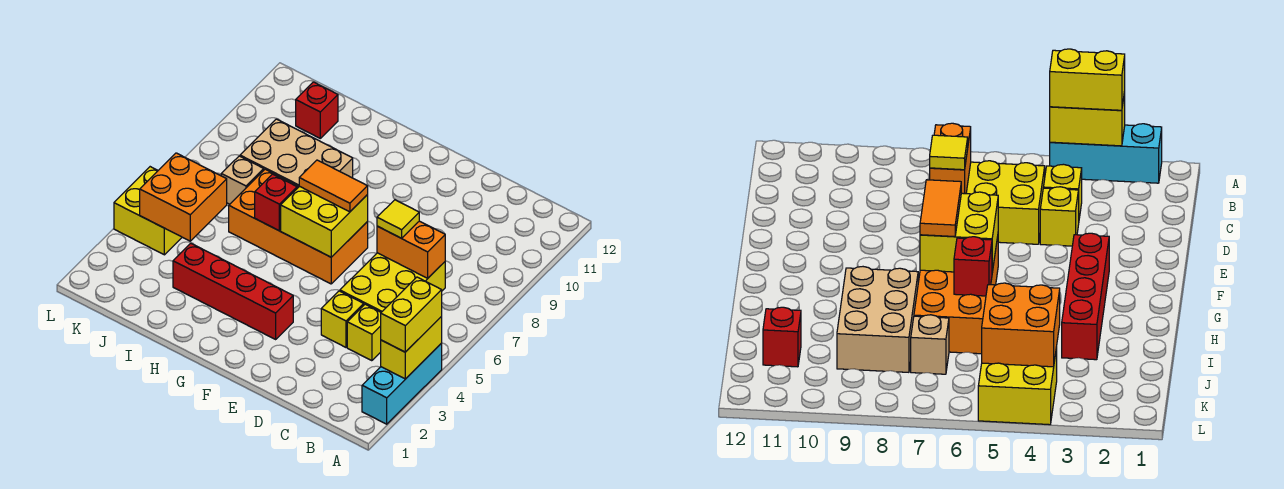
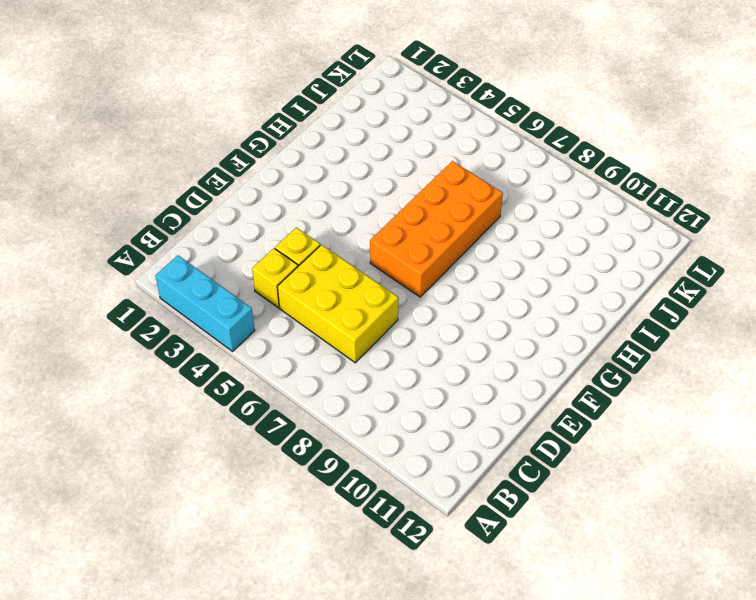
none -> red 1x4 brick [173,243,293,339]
none -> tan 2x3 brick [240,119,353,186]
none -> tan 1x1 brick [221,156,264,204]

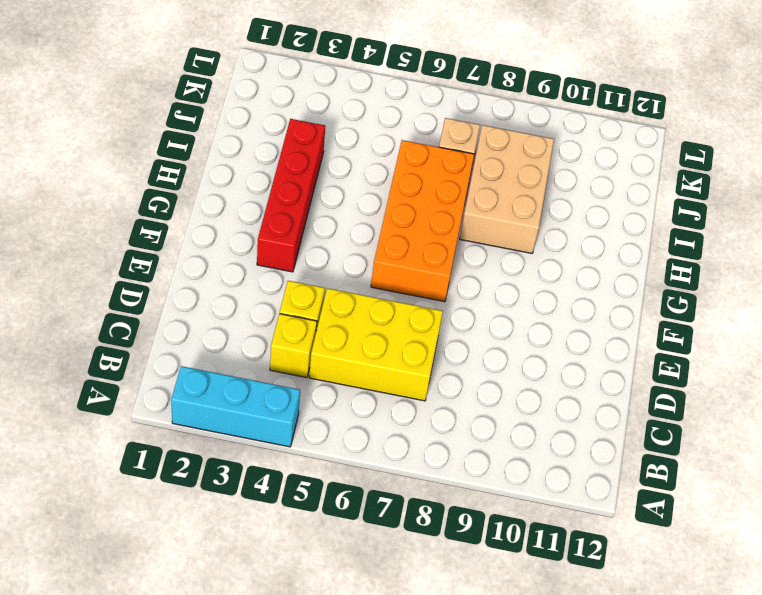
none -> red 1x1 brick [296,82,338,138]
none -> yellow 2x2 brick [114,167,182,255]
none -> yellow 1x2 brick [381,317,442,379]

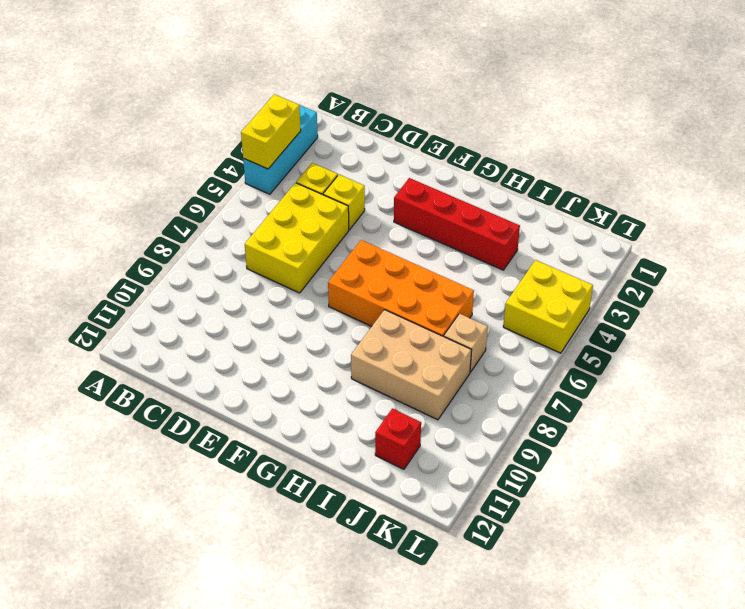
none -> orange 1x2 brick [377,221,445,278]
none -> yellow 2x2 brick [281,186,368,257]
none -> red 1x1 brick [255,174,297,231]

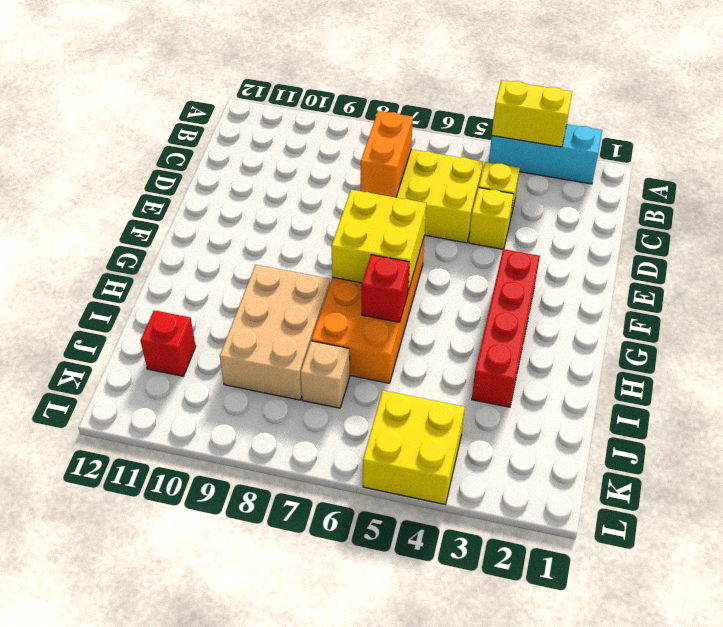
none -> orange 2x2 brick [140,153,227,241]
none -> yellow 1x2 brick [381,277,442,352]
none -> yellow 1x1 tile [377,200,419,238]

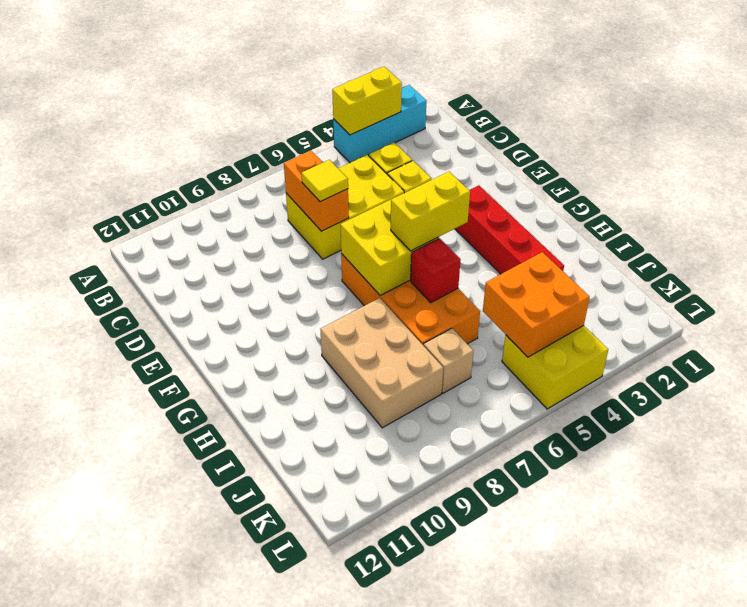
yellow 1x2 brick [391,172,470,251] -> yellow 1x2 brick moved to [381,277,442,352]
none -> red 1x1 brick [296,82,338,138]
none -> orange 1x2 tile [299,160,368,212]

